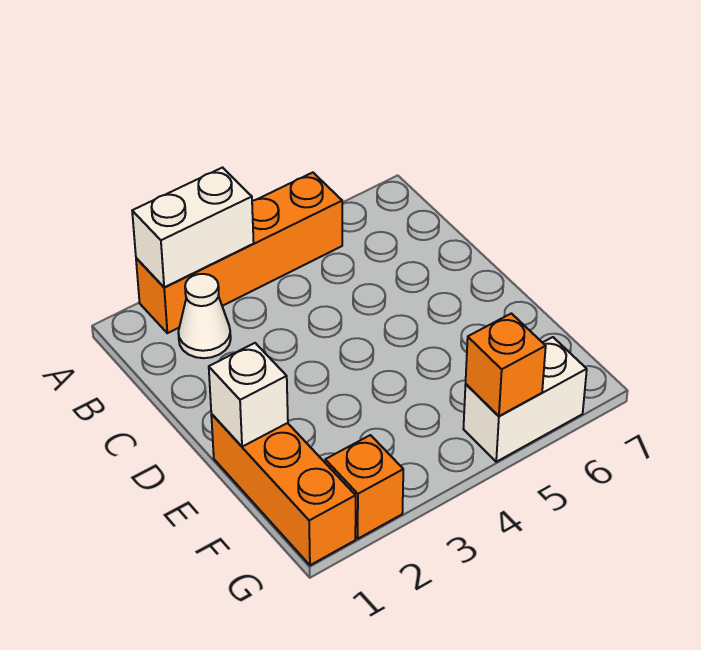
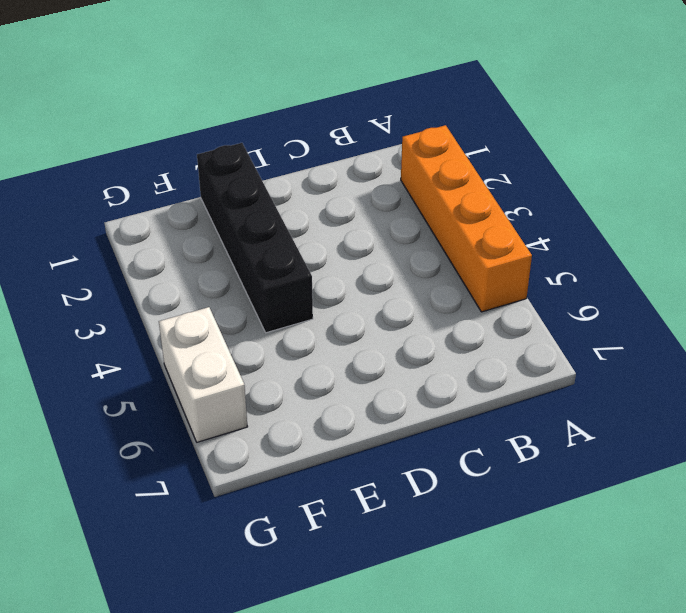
black 1x4 brick [197,143,313,333] -> orange 1x3 brick [211,414,356,565]
none -> white 1x1 cone [178,274,231,358]
none -> orange 1x1 brick [325,435,403,539]

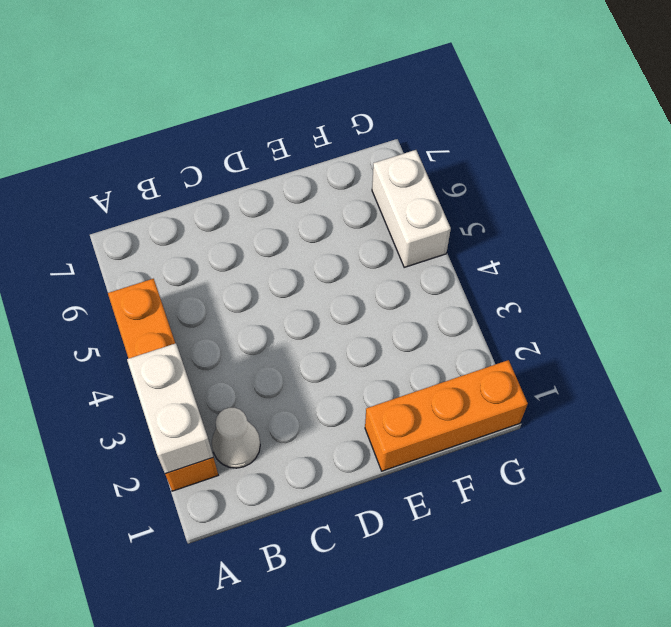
none -> orange 1x1 brick [325,435,403,539]
none -> white 1x1 brick [209,343,288,447]

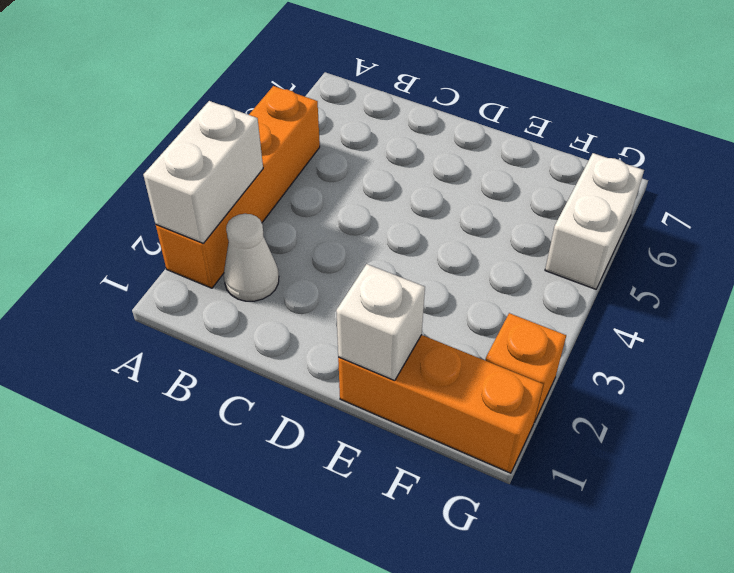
none -> orange 1x1 brick [466,313,546,416]

